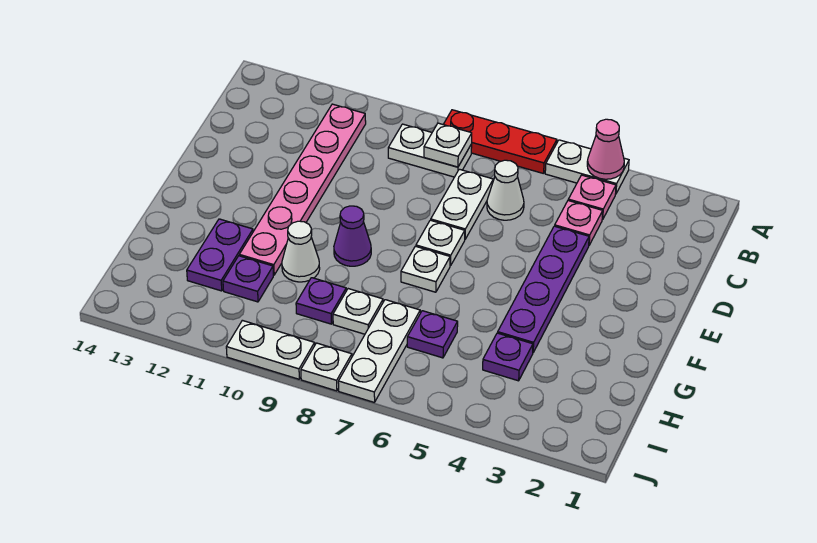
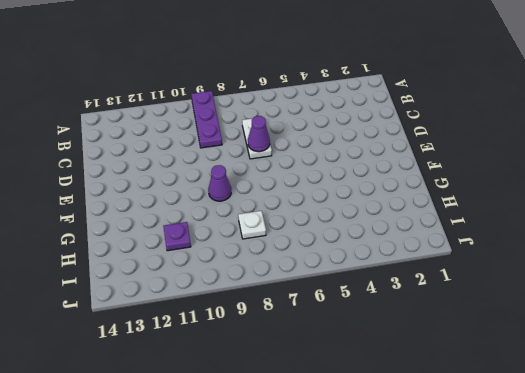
purple 1x3 plate [191,91,222,148] -> white 1x2 plate [388,124,472,177]
purple 1x1 cone [248,116,270,152] -> none
none -> white 1x2 plate [545,140,629,193]
none -> red 1x3 plate [443,110,557,174]
none -> pink 1x1 plate [568,175,616,219]

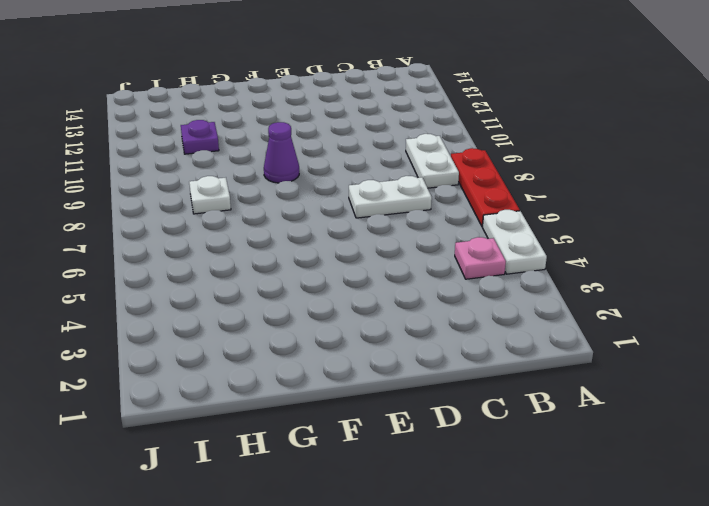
none -> pink 1x6 plate [239,104,366,275]
none -> pink 1x1 plate [555,201,603,245]
none -> white 1x1 cone [487,160,524,220]

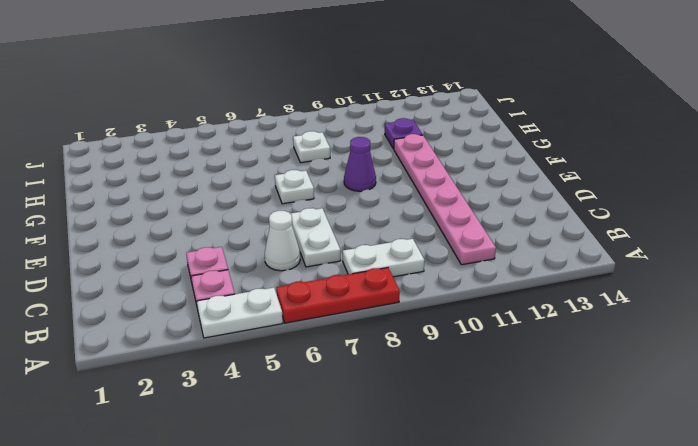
none -> purple 1x4 plate [498,226,589,352]
none -> white 1x1 plate [416,220,465,266]
none -> white 1x1 cone [282,221,320,282]

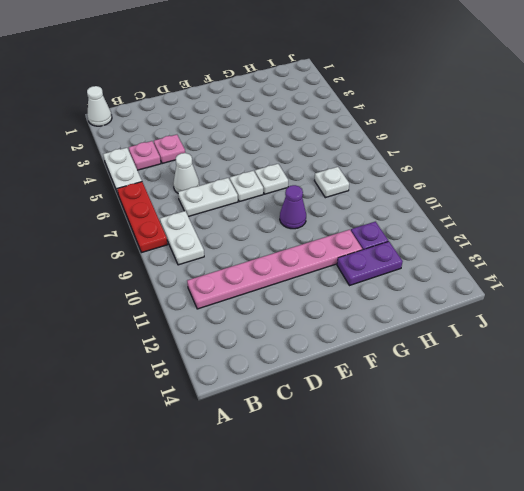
white 1x1 cone [87,86,112,126] -> white 1x1 cone moved to [282,221,320,282]
none -> purple 1x4 plate [498,226,589,352]
none -> purple 1x1 plate [483,333,533,381]
none -> purple 1x1 plate [407,311,458,358]

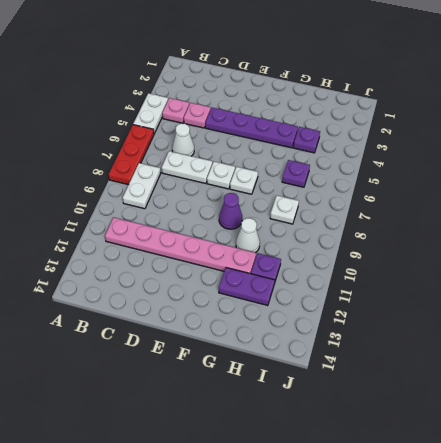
none -> white 1x3 plate [338,300,420,402]
none -> purple 1x1 plate [296,278,346,324]
none -> white 1x1 plate [301,343,352,391]

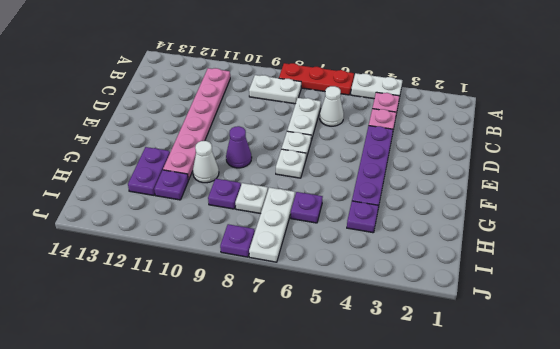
purple 1x1 plate [220,224,255,257] -> white 1x1 plate [301,343,352,391]
none -> white 1x2 plate [226,320,315,379]
none -> pink 1x1 cone [587,119,624,179]
none -> white 1x1 plate [424,123,472,167]

